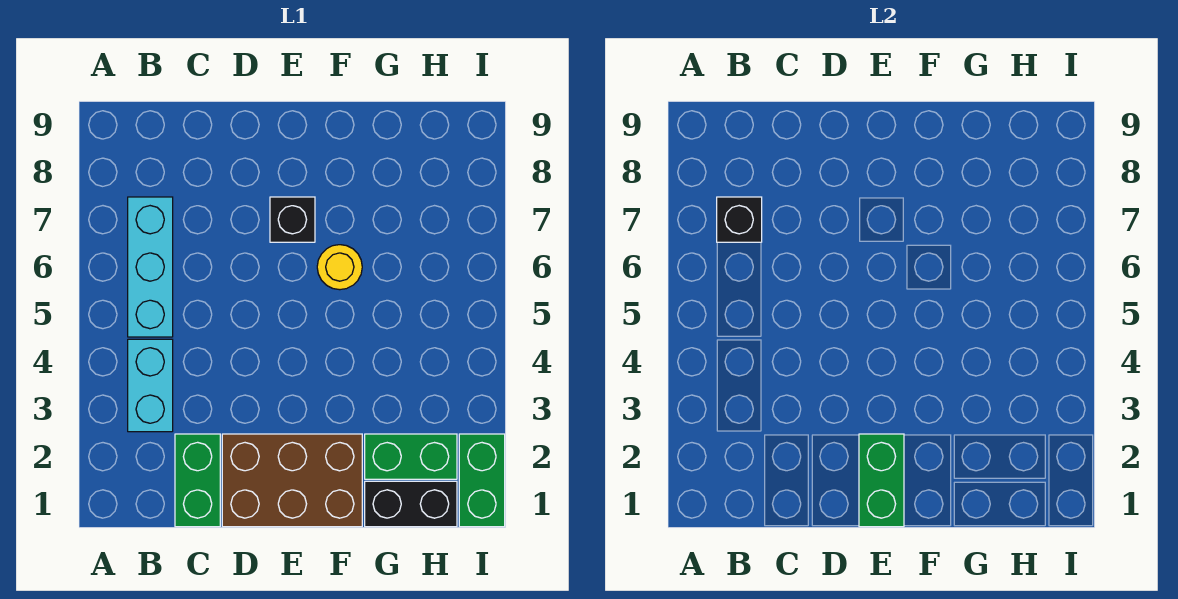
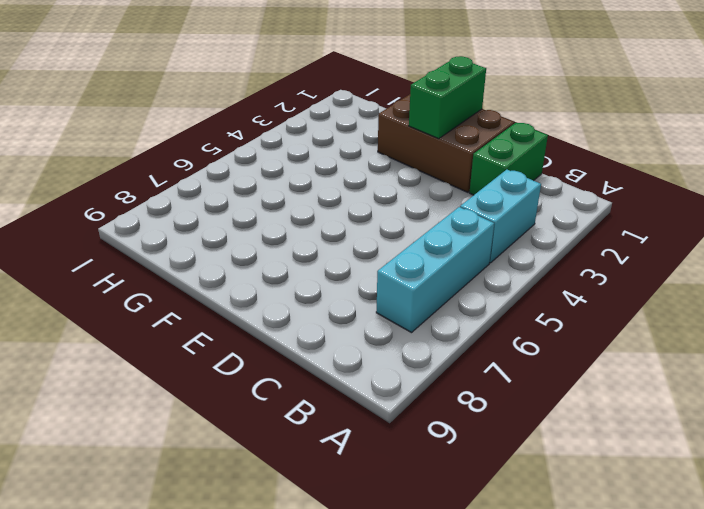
none -> black 1x1 brick [270,197,315,242]
none -> yellow 1x1 round brick [317,245,362,290]

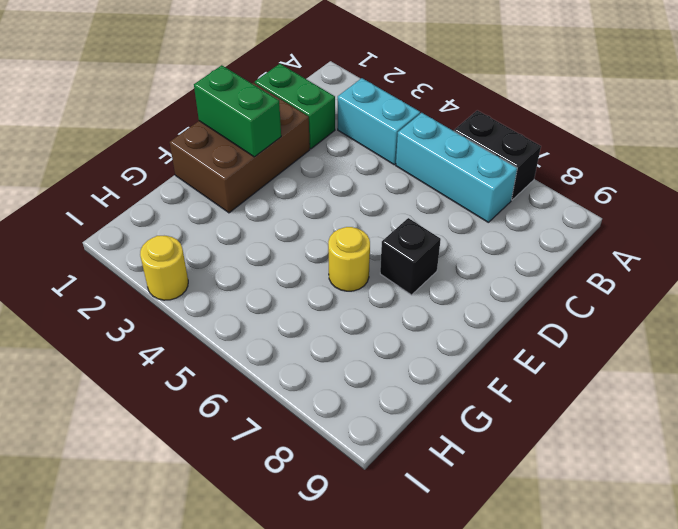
black 1x2 brick [454,110,541,200] -> black 1x2 brick turned to [365,481,457,527]
yellow 1x1 round brick [140,236,188,300] -> none
none -> green 1x2 brick [365,434,457,479]
none -> green 1x2 brick [459,434,505,527]

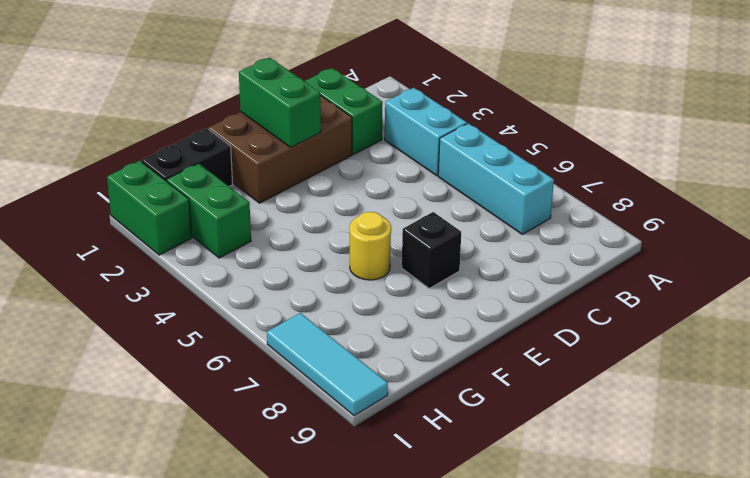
green 1x2 brick [167,163,251,258] -> green 1x2 brick turned to [365,434,457,479]
cyan 1x3 tile [267,313,388,416] -> none
none -> black 1x1 brick [717,197,762,242]

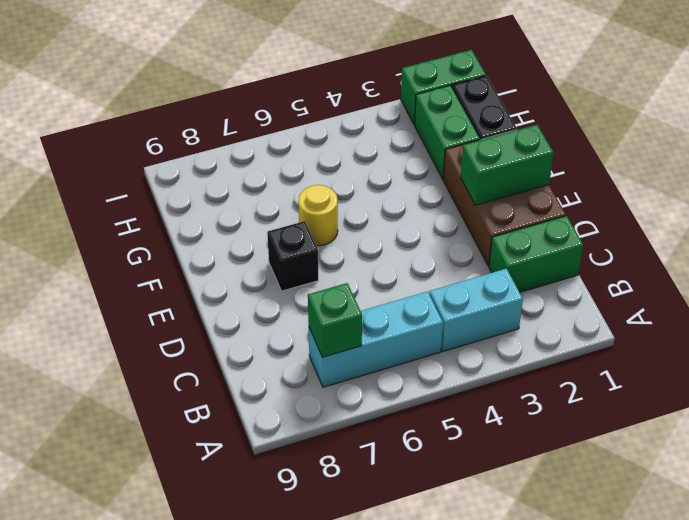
green 1x1 brick [308,283,362,357] -> black 1x1 brick [717,197,762,242]

